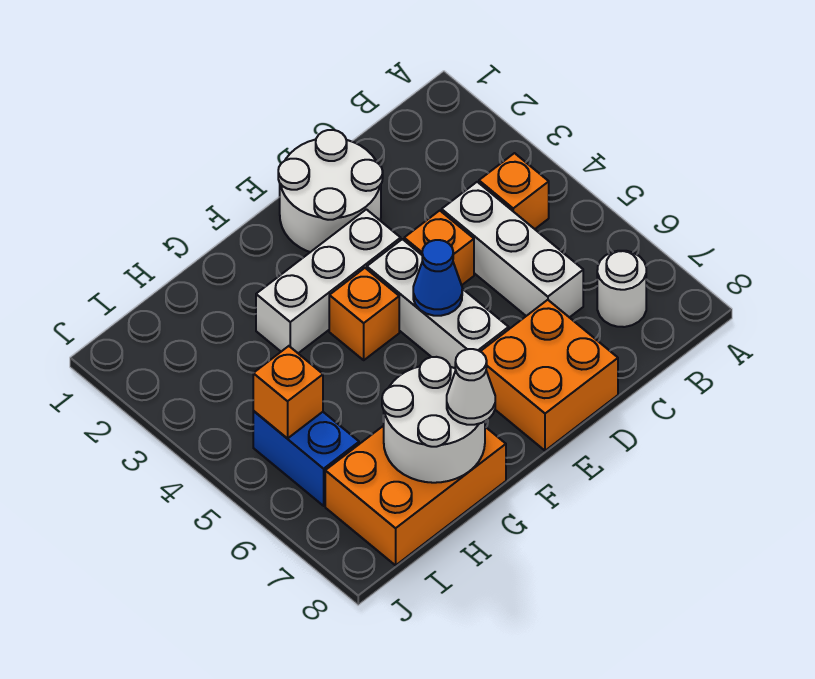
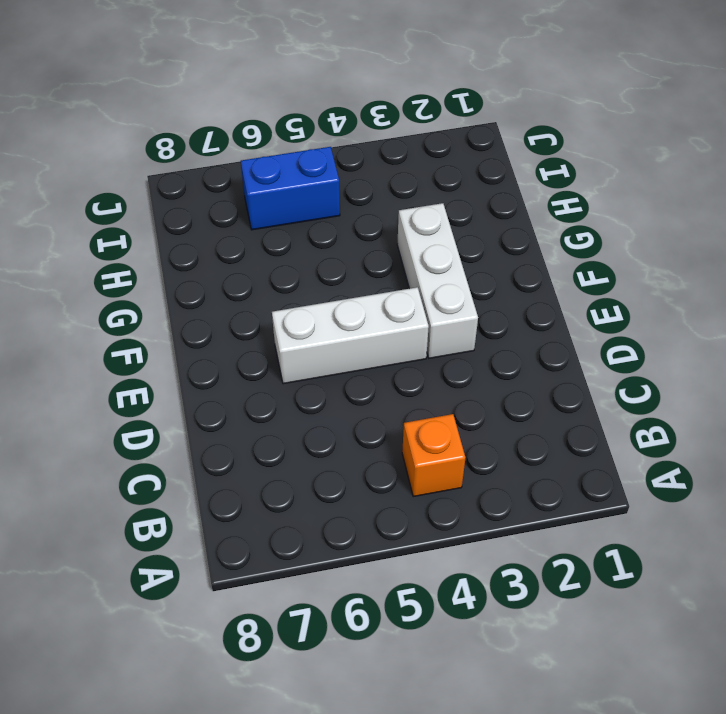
none -> white 1x1 round brick [597,251,646,327]
none -> white 1x3 brick [442,182,583,318]
none -> white 2x2 round brick [278,130,383,252]

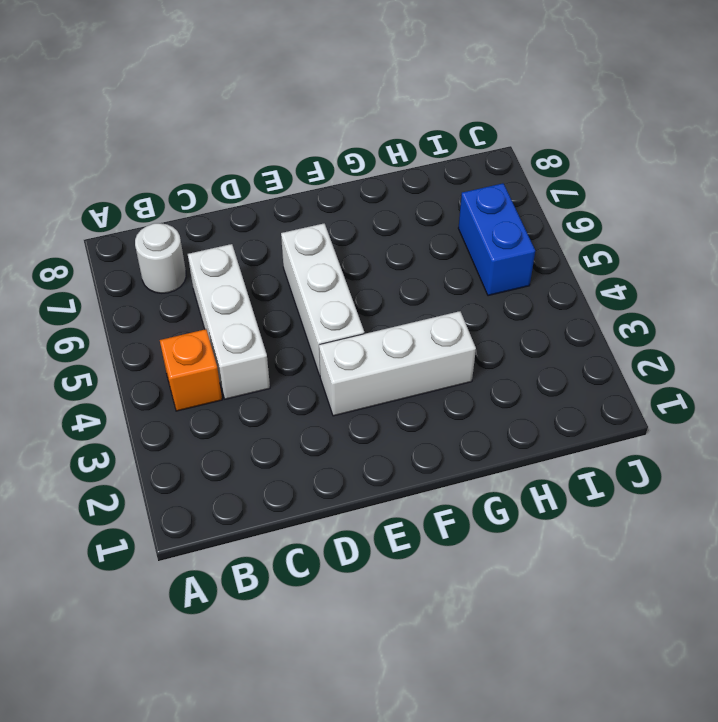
none -> white 2x2 round brick [278,130,383,252]
none -> orange 1x1 brick [404,211,474,285]
none -> orange 2x2 brick [480,300,618,451]

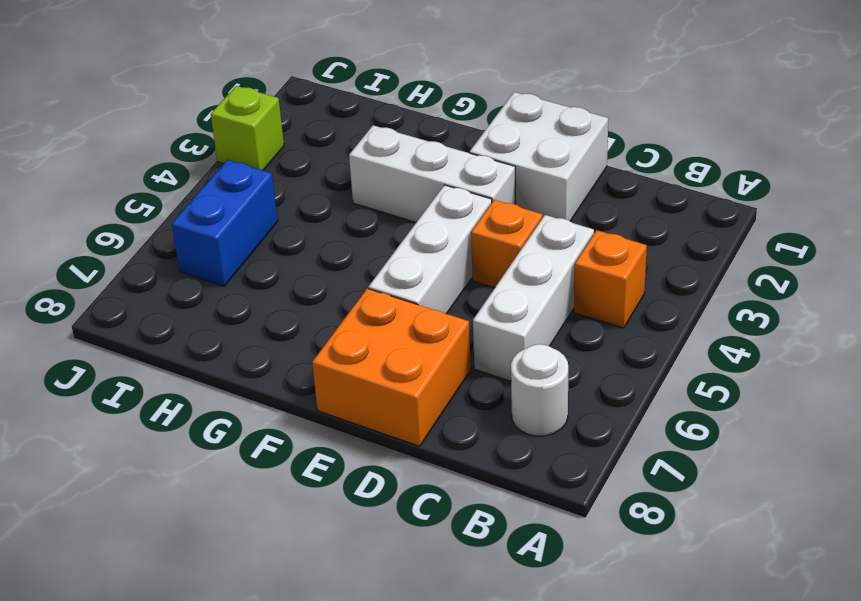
white 2x2 brick [470,92,608,221] -> white 2x2 round brick [278,130,383,252]
lime 1x1 brick [211,86,284,170] -> none
none -> orange 1x1 brick [329,268,399,360]
none -> orange 2x3 brick [325,426,506,565]
none -> blue 1x1 cone [413,240,462,316]

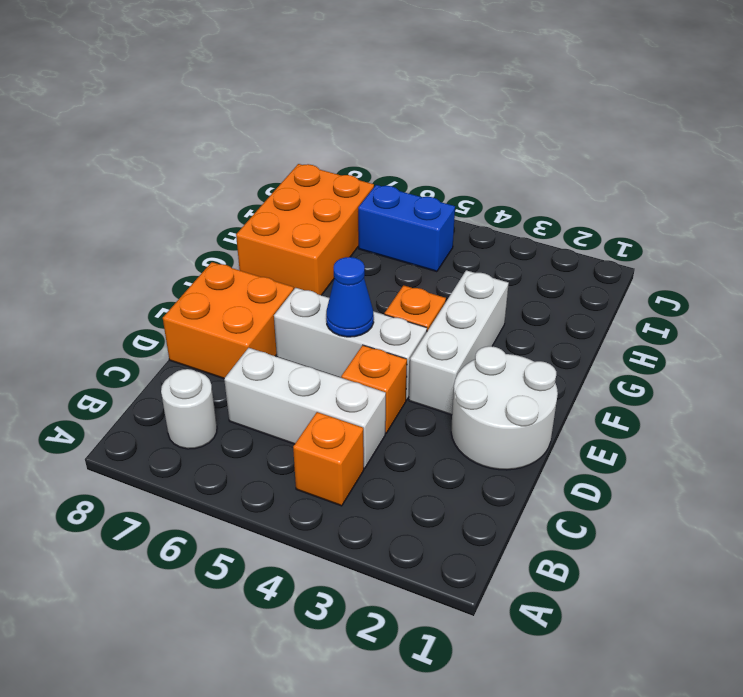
none -> white 2x2 round brick [382,357,485,483]
none -> orange 1x1 brick [253,346,323,439]
none -> white 1x1 cone [447,349,495,425]

